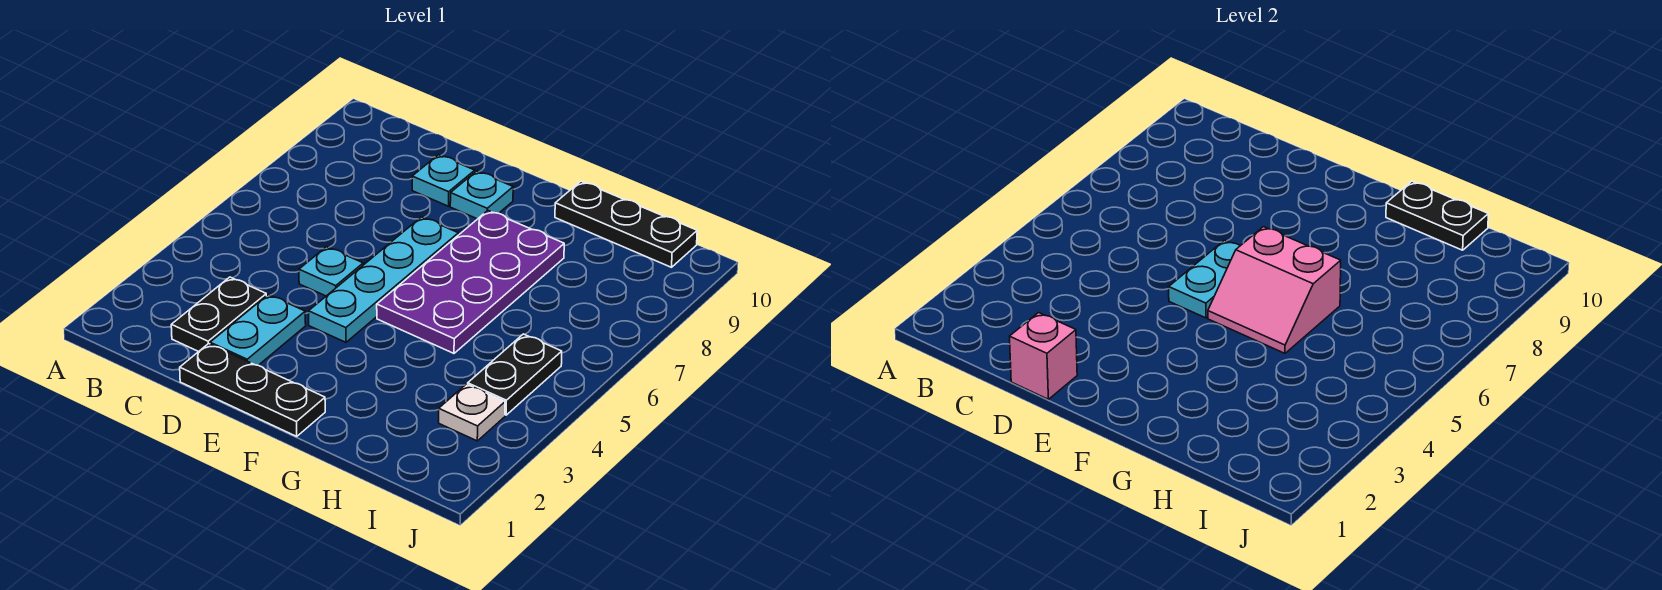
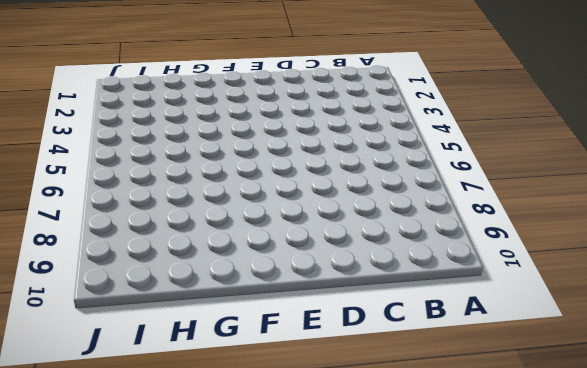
none -> black 1x2 plate [171,277,266,352]
none -> black 1x3 plate [180,344,325,436]
none -> cyan 1x2 plate [210,295,306,365]

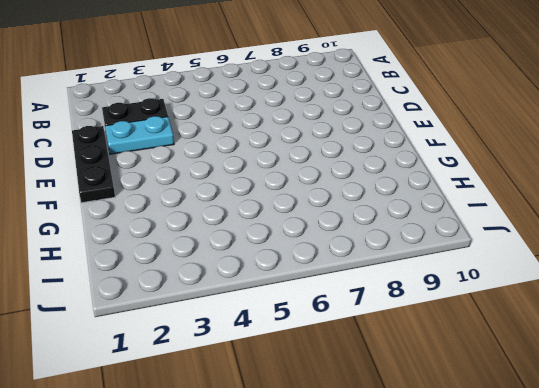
none -> cyan 1x1 plate [299,247,363,296]
none -> cyan 1x1 plate [412,155,475,206]
none -> cyan 1x4 plate [309,217,458,342]

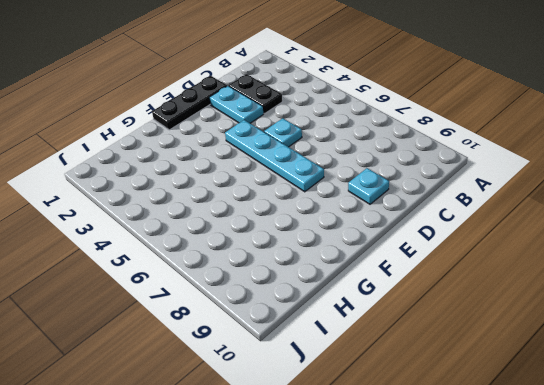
none -> cyan 1x1 plate [450,171,513,219]
none -> purple 2x4 plate [377,211,564,353]
none -> black 1x3 plate [555,181,697,267]

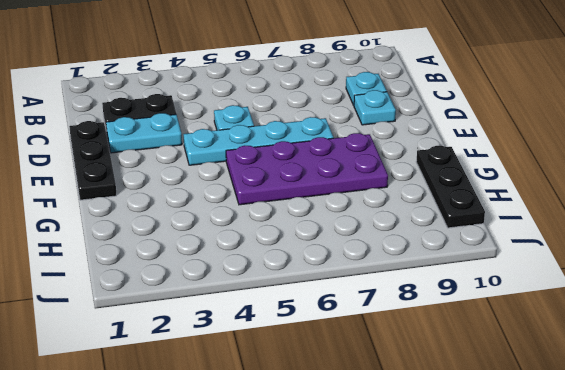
cyan 1x1 plate [346,72,387,105] -> cyan 1x1 plate moved to [450,171,513,219]
none -> white 1x1 plate [439,384,505,441]
none -> black 1x2 plate [468,334,562,415]
none -> pink 1x1 brick [1010,313,1077,399]

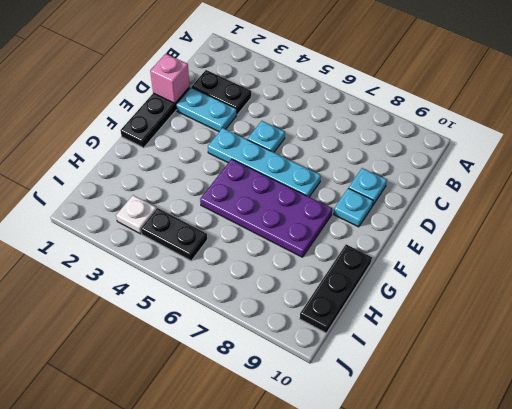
none -> cyan 1x2 plate [1169,240,1240,318]
none -> pink 2x2 slope [1208,227,1341,353]
none -> black 1x2 plate [1386,181,1488,250]

